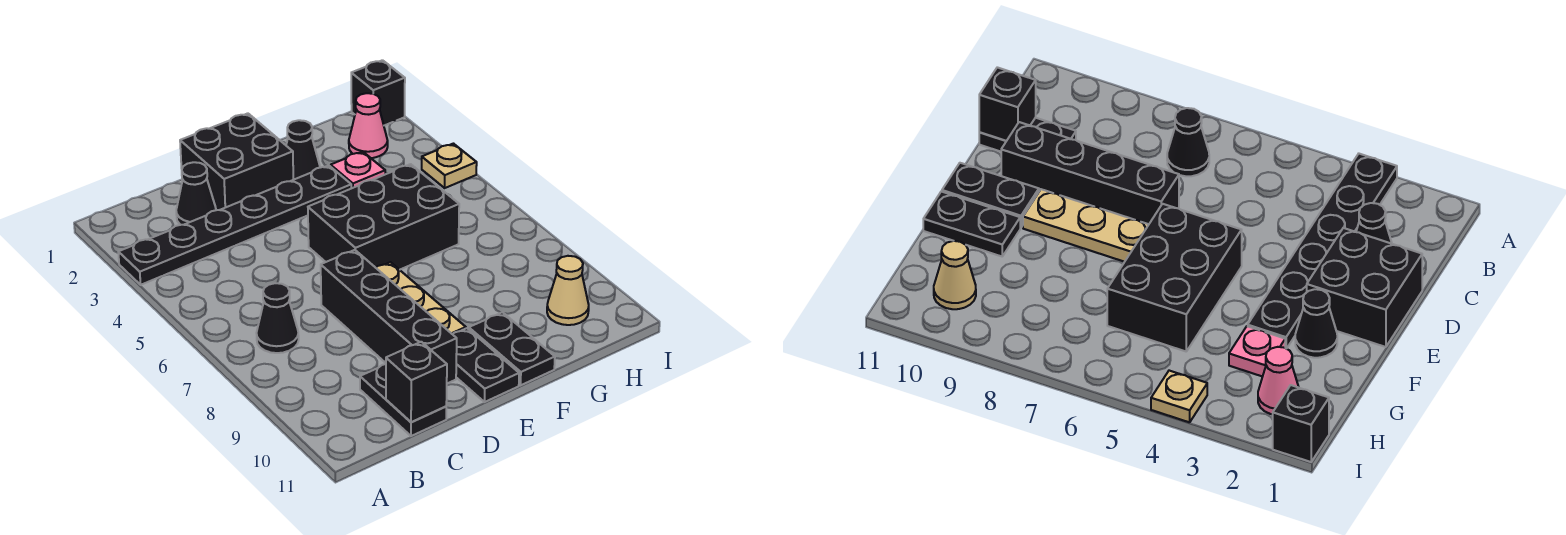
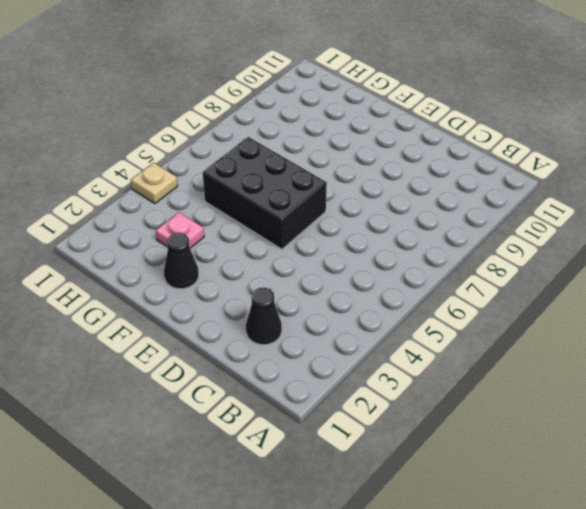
none -> black 1x6 plate [118,166,351,285]
none -> black 1x1 cone [257,283,299,353]
none -> black 1x2 plate [360,364,446,436]

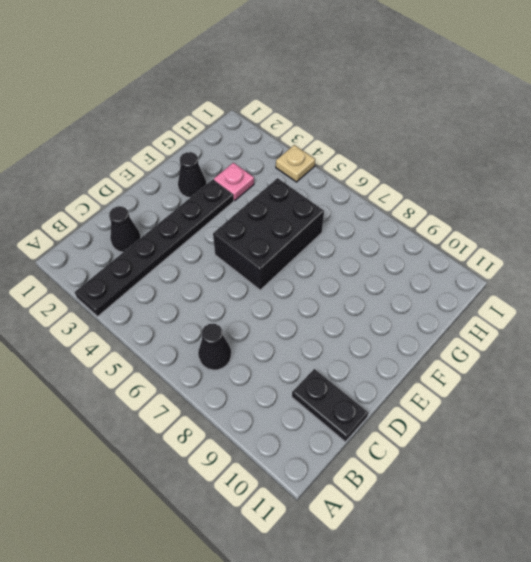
none -> black 2x2 brick [180,113,293,210]
none -> black 1x4 brick [321,250,457,383]
none -> tan 1x3 plate [376,262,466,334]

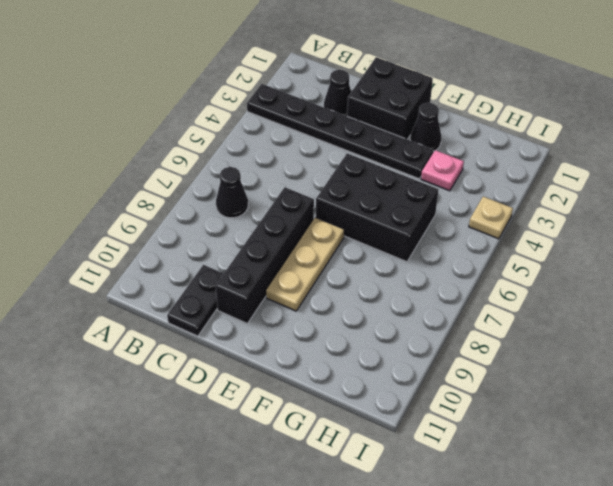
none -> black 1x2 plate [453,328,519,402]
none -> black 1x2 plate [469,312,555,385]
none -> pink 1x1 cone [349,93,388,158]

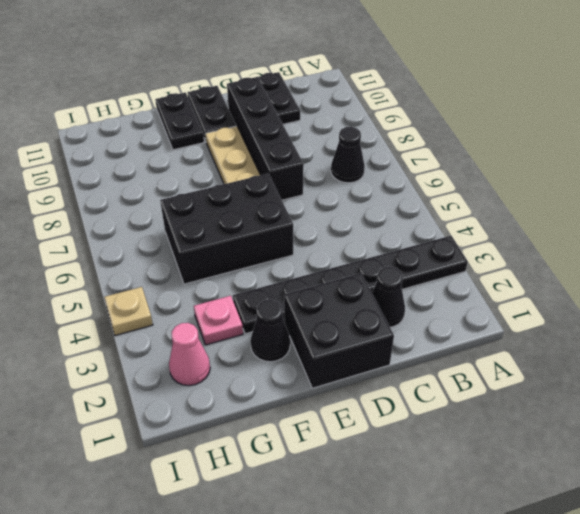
none -> tan 1x1 cone [547,256,589,325]
none -> black 1x1 brick [351,60,405,125]
none -> black 1x1 brick [386,342,447,422]

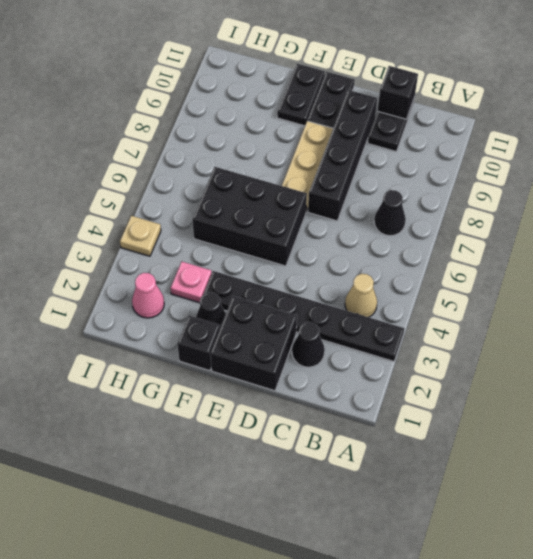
tan 1x1 cone [345,274,377,317] -> tan 1x1 cone moved to [547,256,589,325]
black 1x1 brick [177,315,220,371] -> black 1x1 brick moved to [351,60,405,125]

